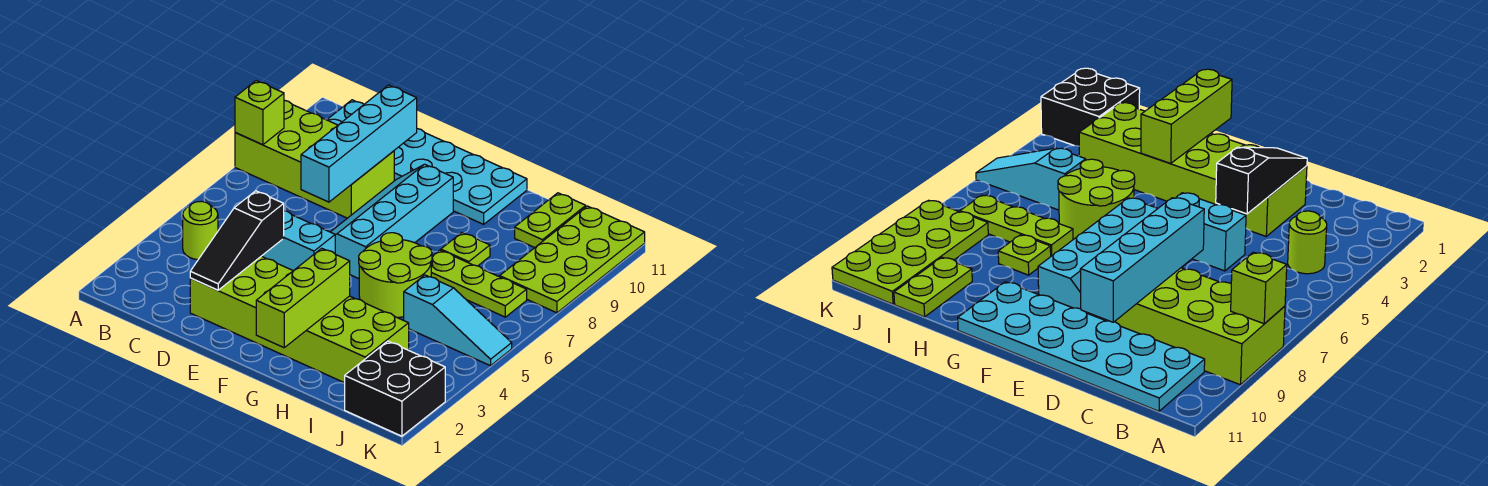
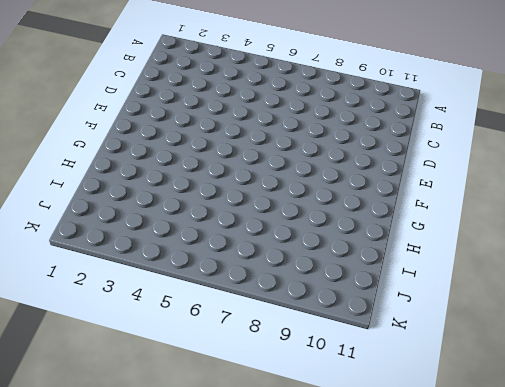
none -> lime 2x4 brick [235,100,394,218]
none -> lime 1x1 round brick [183,201,218,259]
none -> cyan 2x6 plate [327,100,527,224]

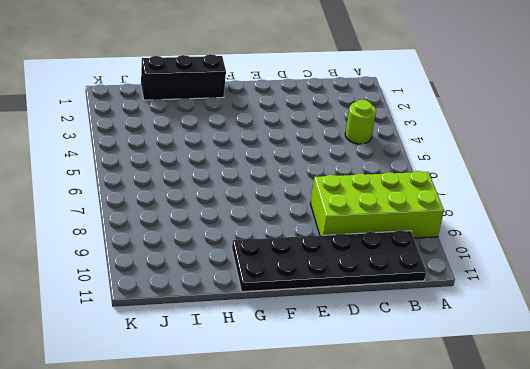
black 2x6 plate [232,230,426,292] -> cyan 2x6 plate [327,100,527,224]
black 1x3 brick [141,54,226,100] -> none
none -> lime 2x6 brick [190,256,409,383]
none -> cyan 1x2 brick [262,211,335,271]
none -> cyan 2x4 slope [331,164,453,279]

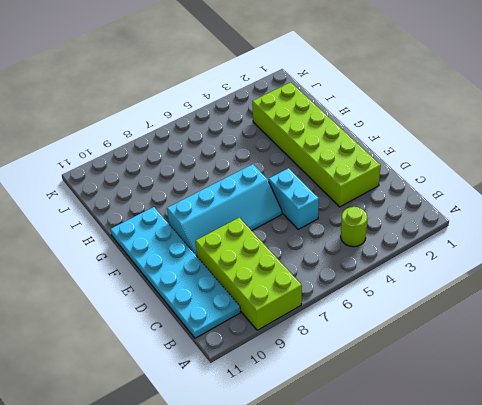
none -> lime 2x2 round brick [359,233,432,317]
none -> lime 1x3 plate [431,250,527,317]
none -> lime 1x1 plate [441,233,490,266]

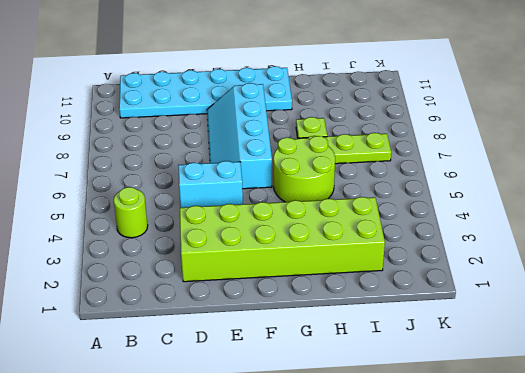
none -> lime 2x4 brick [235,100,394,218]
none -> cyan 1x3 slope [404,275,512,366]
none -> lime 1x2 plate [515,193,586,248]

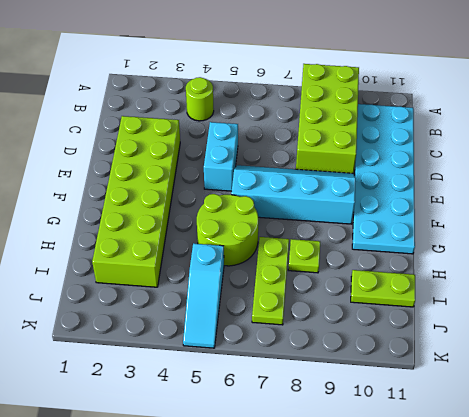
none -> black 2x2 brick [345,341,445,436]
none -> lime 2x4 plate [500,206,645,313]
none -> lime 1x1 brick [235,81,284,145]

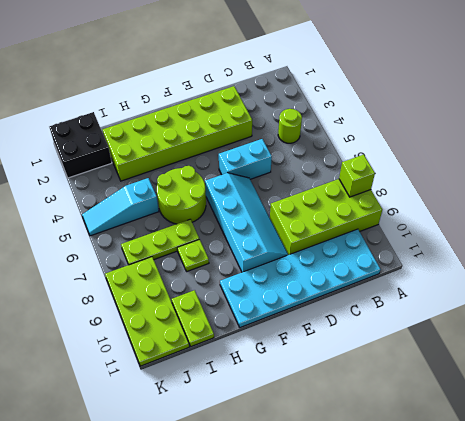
none -> black 1x3 slope [190,191,284,290]
none -> cyan 1x4 brick [301,85,417,202]
none -> lime 1x3 brick [256,248,350,348]

